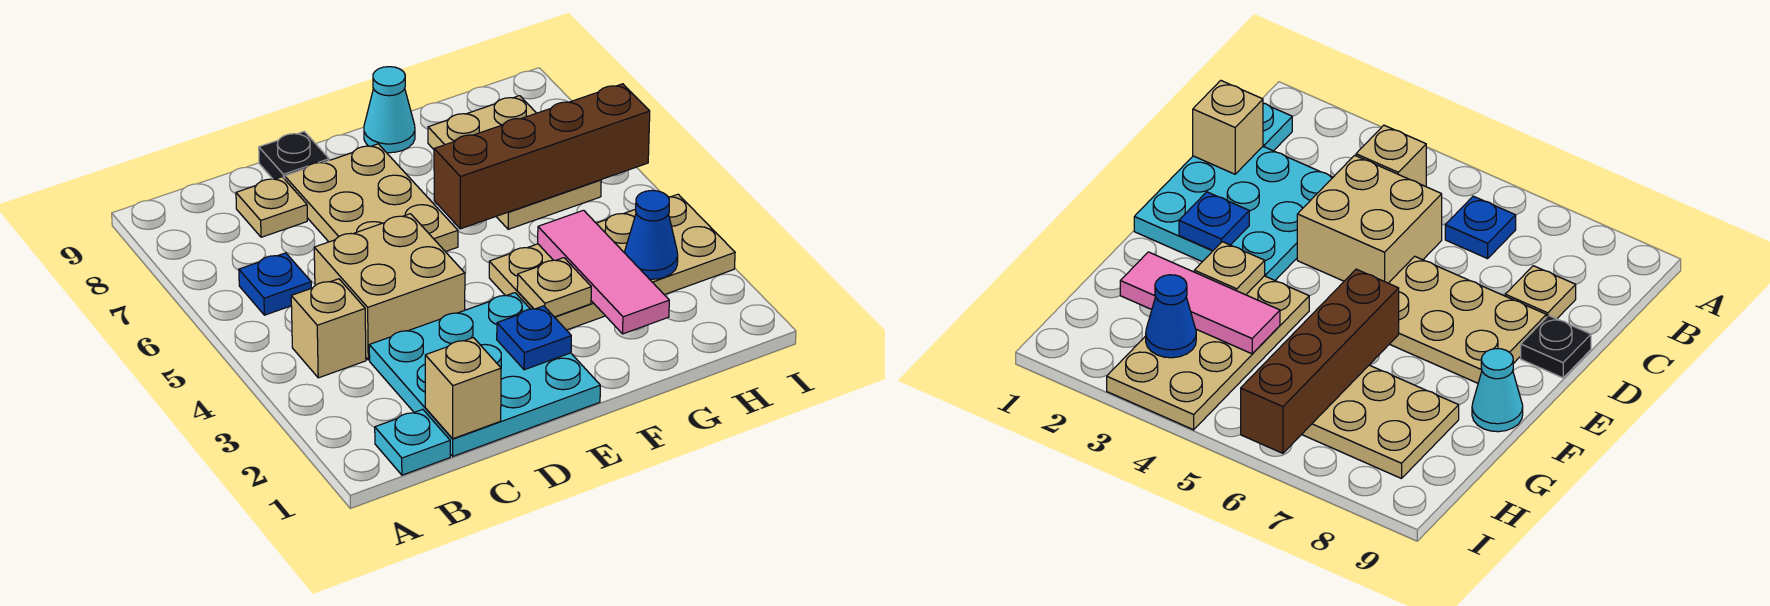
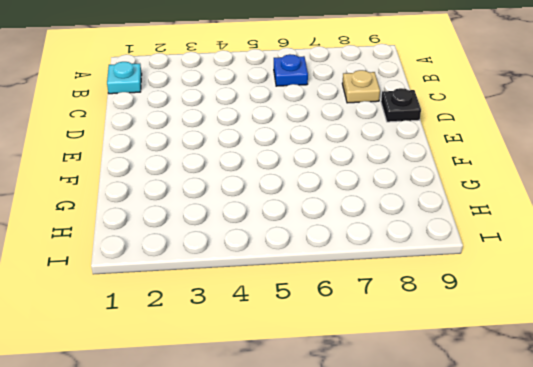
none -> tan 1x1 brick [291,279,366,378]
none -> cyan 3x3 plate [369,293,600,456]
none -> tan 2x2 brick [314,214,465,360]

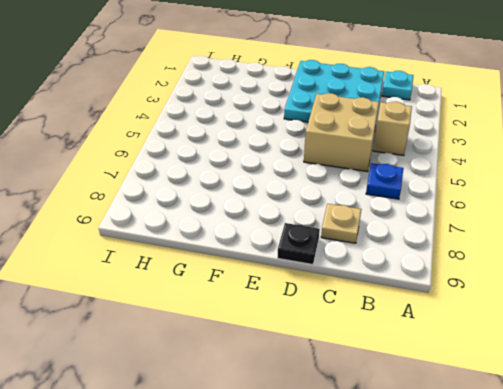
none -> tan 2x3 plate [285,144,458,252]
none -> tan 2x4 plate [489,194,735,330]
none -> cyan 1x1 cone [364,67,415,153]

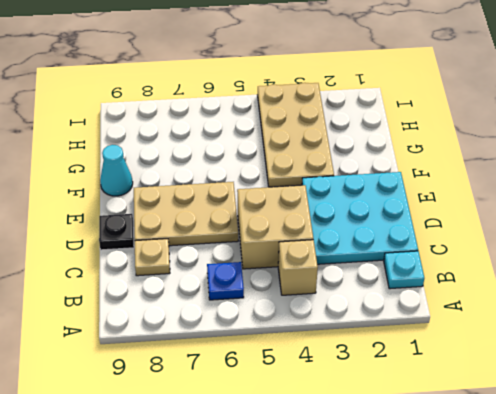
none -> tan 2x3 plate [428,96,601,229]
none -> tan 1x1 brick [425,338,501,439]
none -> blue 1x1 plate [497,306,571,370]

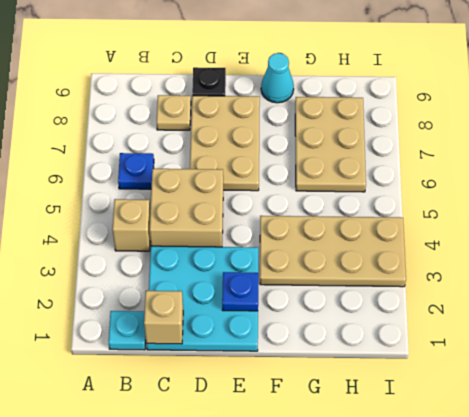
none -> tan 1x1 plate [517,258,591,317]
none -> brown 1x4 brick [434,84,650,229]
none -> pink 1x3 tile [538,210,669,334]

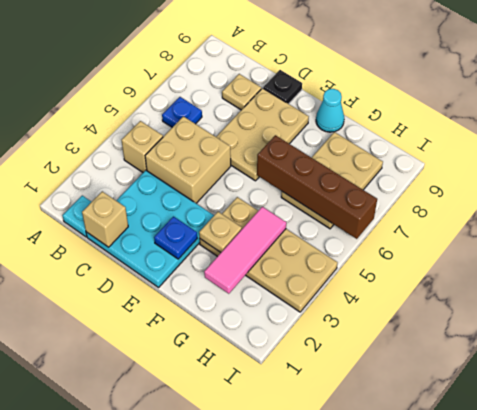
none -> blue 1x1 cone [624,190,678,279]

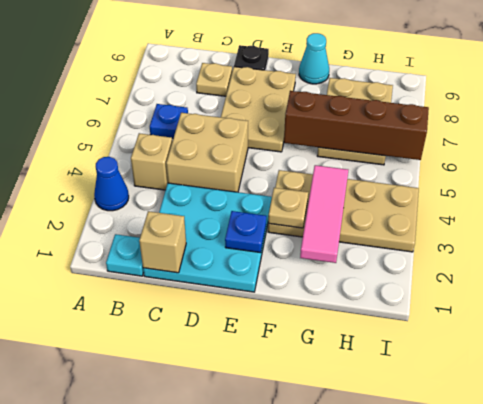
blue 1x1 cone [94,157,129,211] -> blue 1x1 cone moved to [624,190,678,279]

